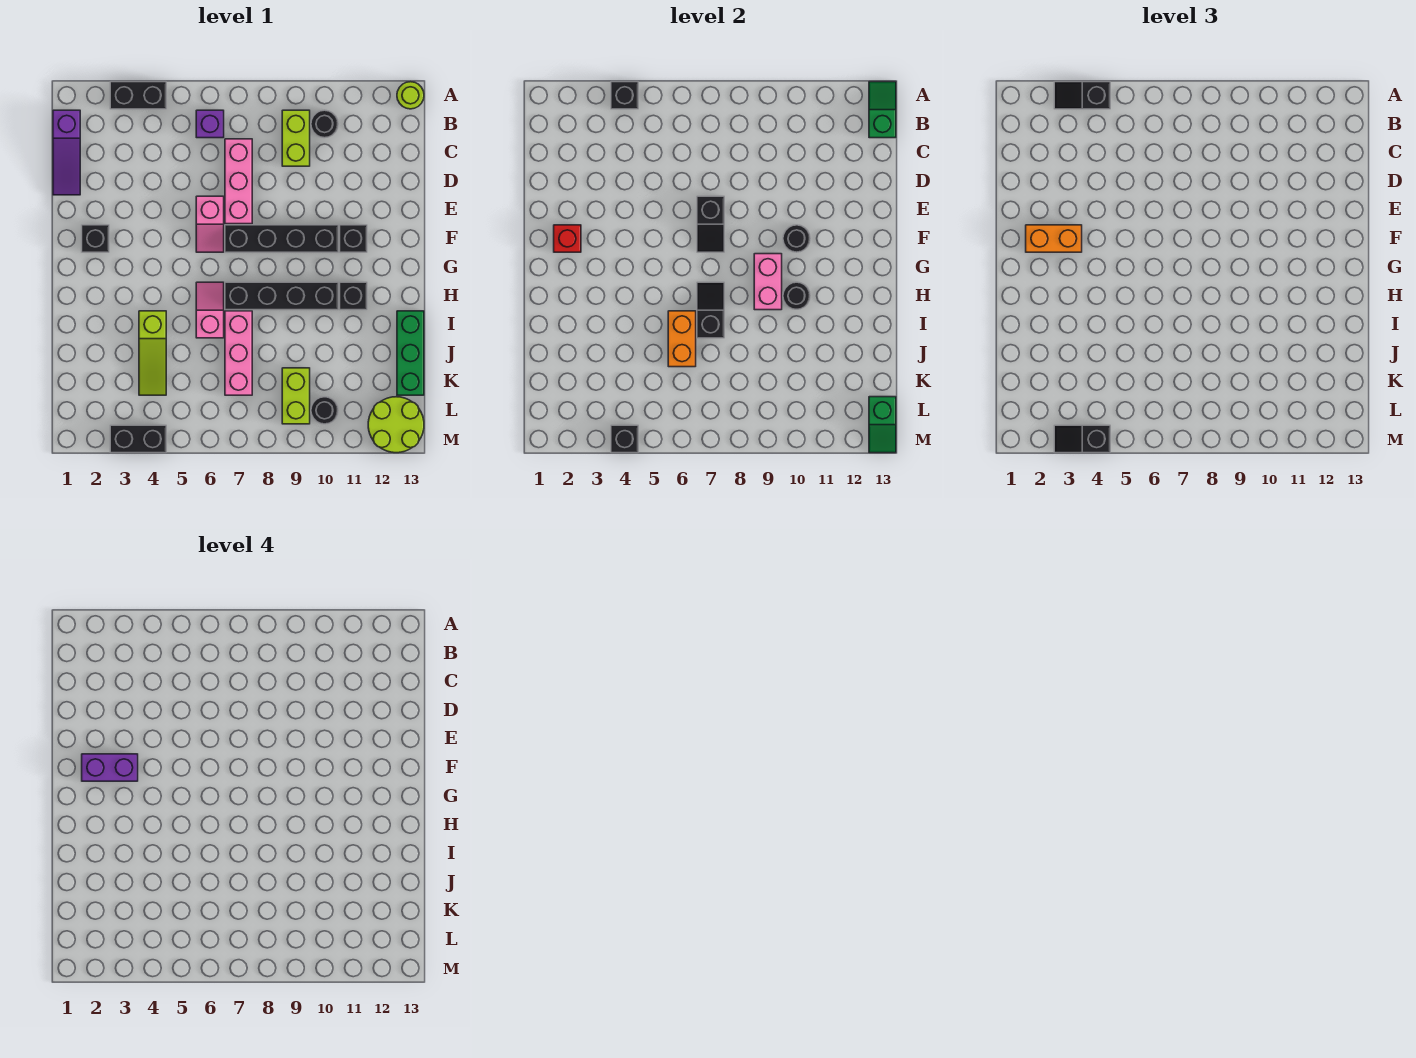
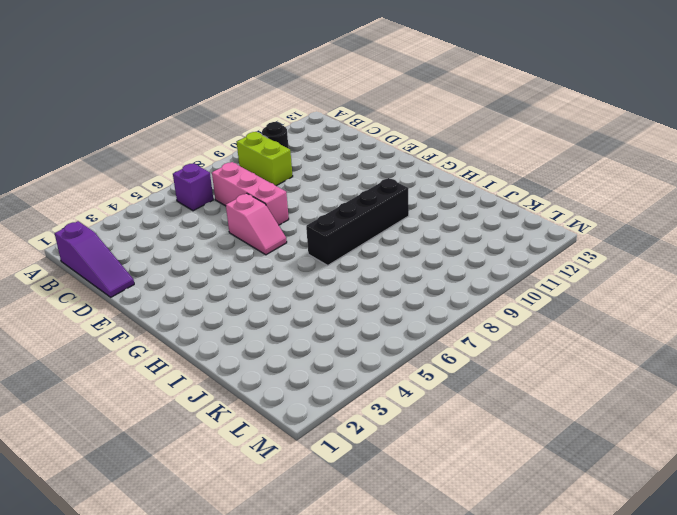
none -> black 1x2 brick [110,82,166,109]
none -> lime 1x1 round brick [397,82,424,109]
none -> black 1x1 brick [82,225,109,252]
none -> black 1x4 brick [225,225,338,252]

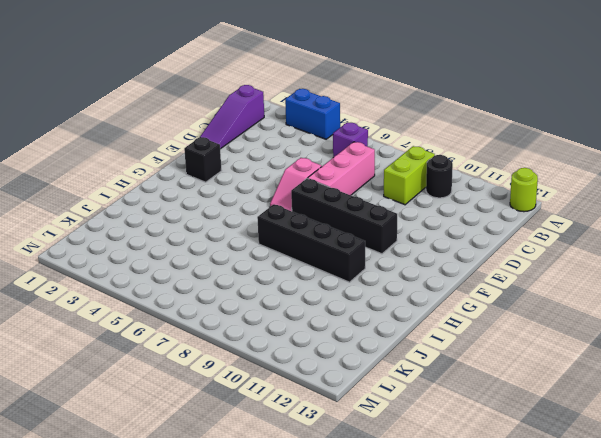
blue 1x2 brick [285,89,340,139] -> black 1x2 brick [110,82,166,109]
none -> black 1x1 brick [340,225,367,252]
none -> pink 1x2 slope [196,282,224,338]
none -> black 1x1 brick [340,282,367,310]
none -> lime 1x3 slope [139,311,166,395]

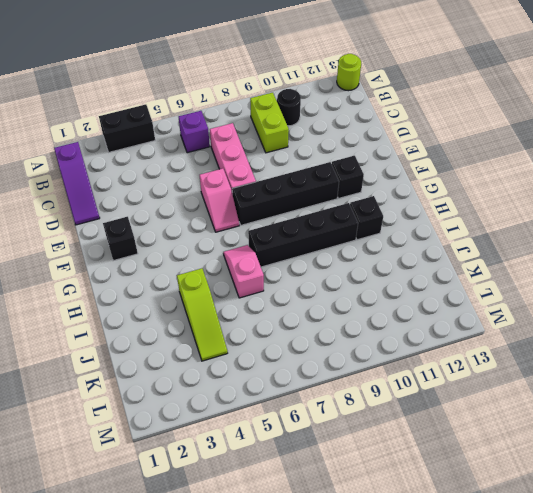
none -> pink 1x3 brick [225,311,252,395]
none -> green 1x3 brick [397,311,424,395]
none -> lime 1x2 brick [282,368,310,424]
none -> black 1x1 round brick [311,397,338,424]

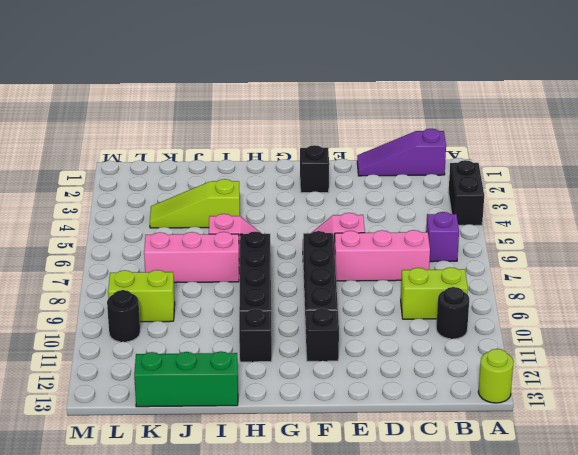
none -> lime 2x2 round brick [368,397,424,453]
none -> black 1x2 brick [110,425,166,453]
none -> black 1x1 brick [611,82,638,109]
none -> green 1x2 slope [869,82,896,138]

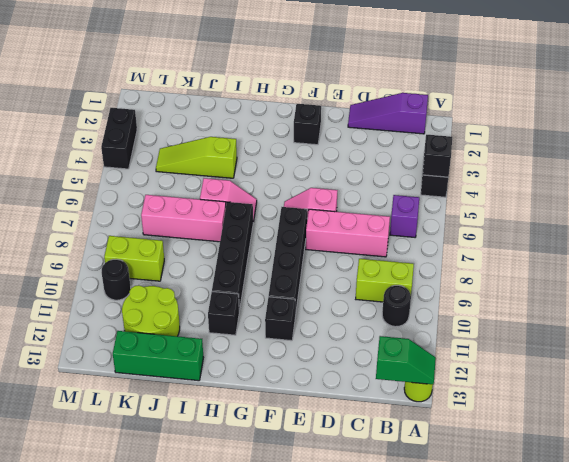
lime 2x2 round brick [122,285,180,336] -> lime 2x2 round brick moved to [368,397,424,453]
none -> black 1x2 slope [697,196,724,252]
none -> red 1x1 brick [554,225,581,252]
none -> black 1x1 round brick [783,225,810,252]
none -> pink 1x2 brick [754,254,782,310]

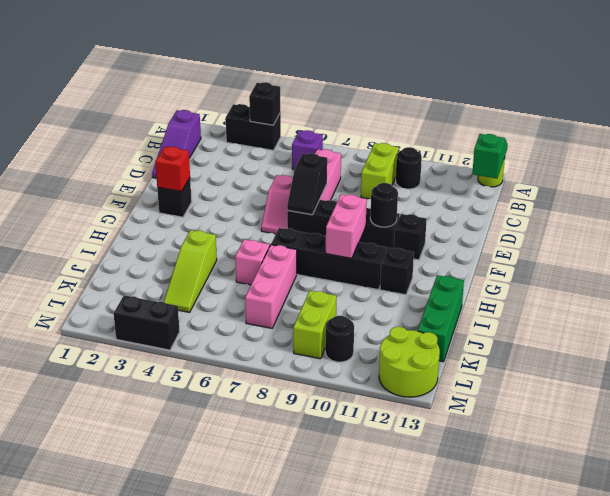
none -> black 1x2 slope [697,282,724,338]
none -> black 1x1 round brick [783,282,810,309]
none -> orange 1x2 brick [668,311,696,367]
none -> green 1x2 slope [869,397,896,453]

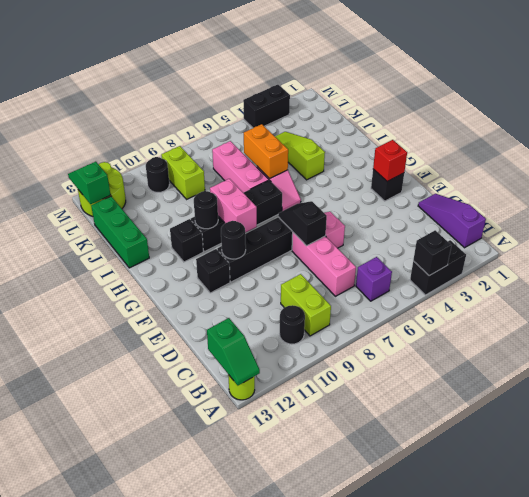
none -> black 1x2 slope [697,282,724,338]
none -> black 1x1 brick [611,425,638,453]
none -> black 1x2 slope [1054,82,1110,109]
none -> orange 1x2 brick [1026,225,1082,252]

